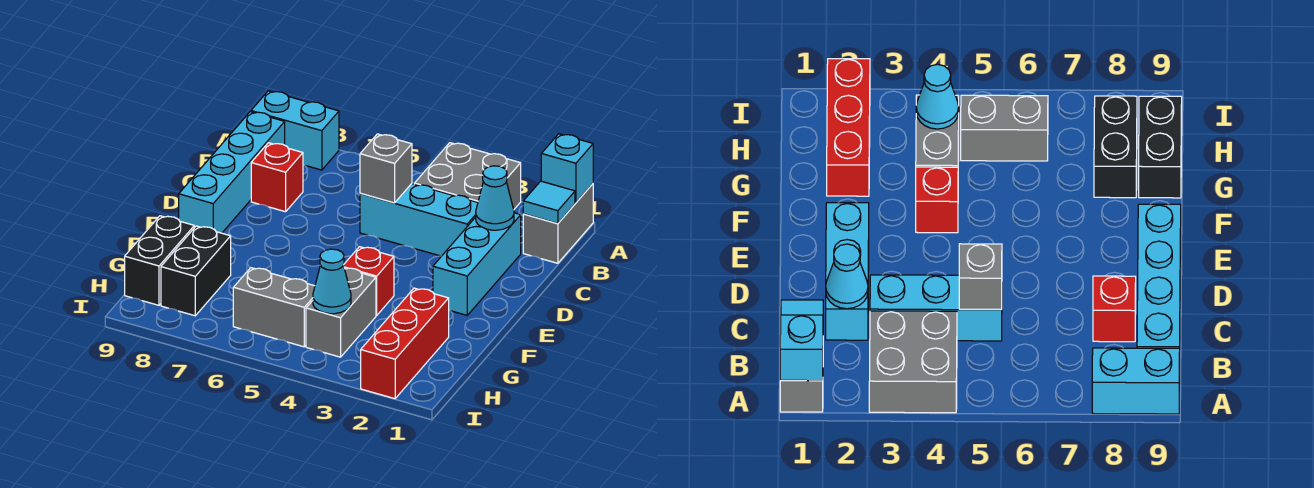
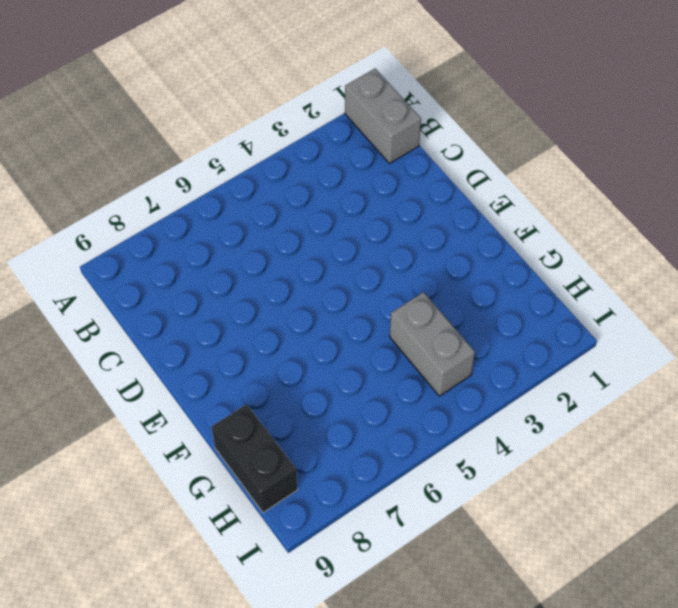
none -> grey 2x2 brick [414,143,521,209]
none -> cyan 1x2 brick [251,91,339,170]
none -> cyan 1x4 brick [179,112,285,233]

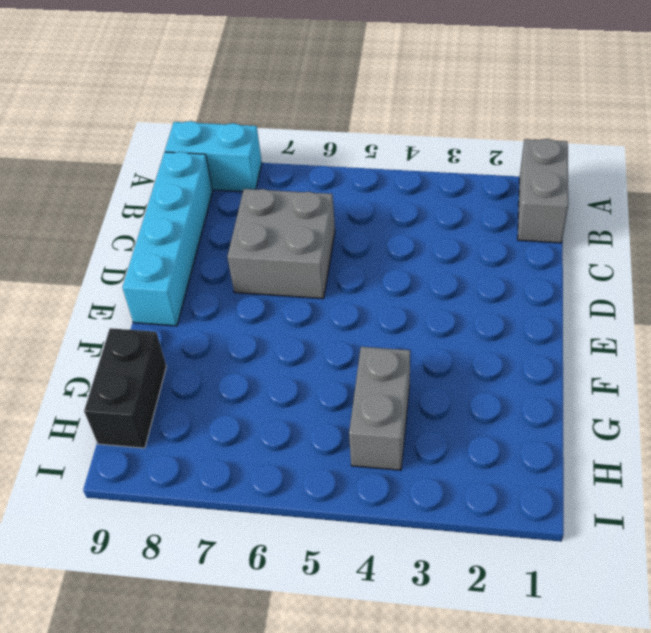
grey 2x2 brick [228,189,335,299] -> grey 2x2 brick moved to [414,143,521,209]
none -> cyan 1x3 brick [433,213,521,315]
none -> cyan 1x3 brick [360,184,478,256]
none -> red 1x1 brick [251,143,303,212]

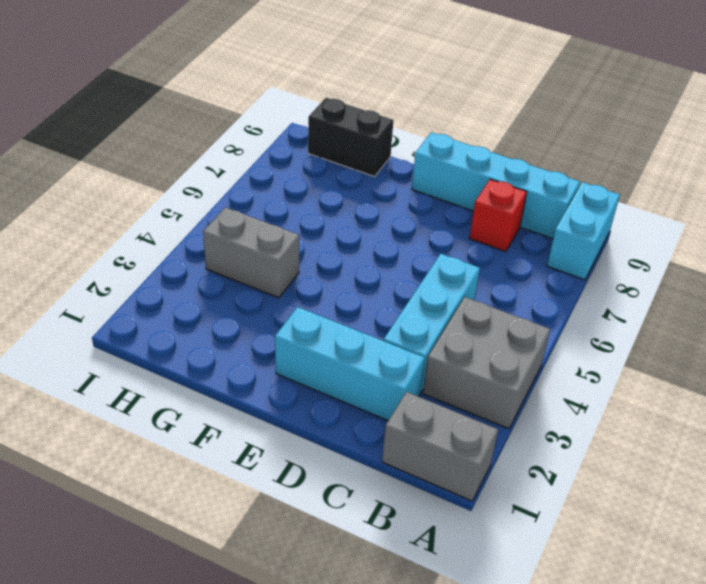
none -> red 1x1 brick [344,247,394,316]
none -> red 1x3 brick [361,288,449,399]
none -> black 1x2 brick [161,226,231,316]

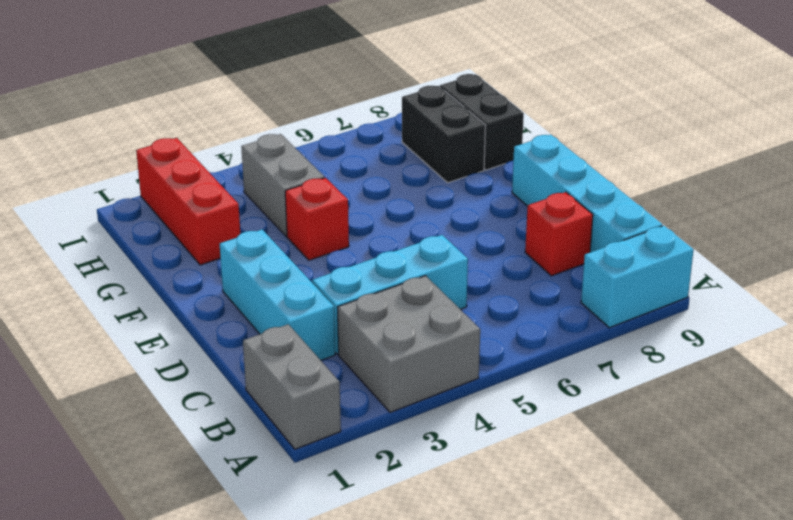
none -> grey 1x2 brick [233,268,315,347]
none -> cyan 1x1 brick [541,134,593,203]
none -> cyan 1x1 tile [523,181,575,223]

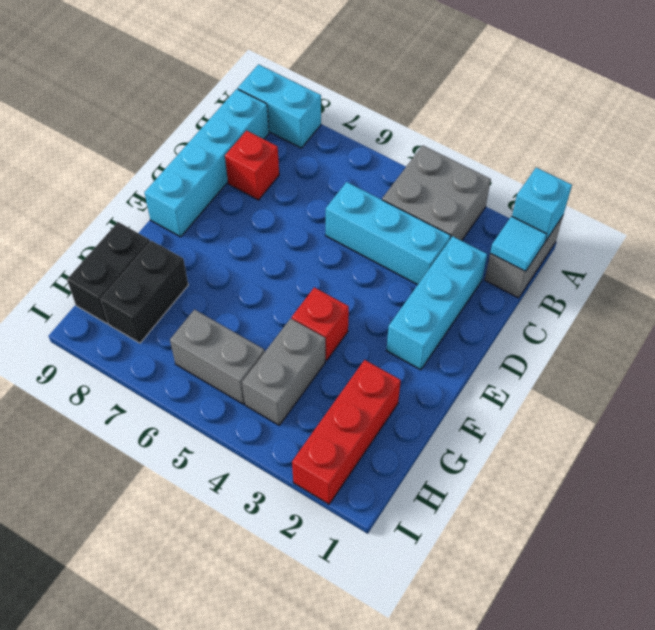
none -> cyan 1x1 cone [476,166,514,230]
none -> grey 1x1 brick [360,134,412,203]
none -> cyan 1x1 cone [313,249,351,314]

